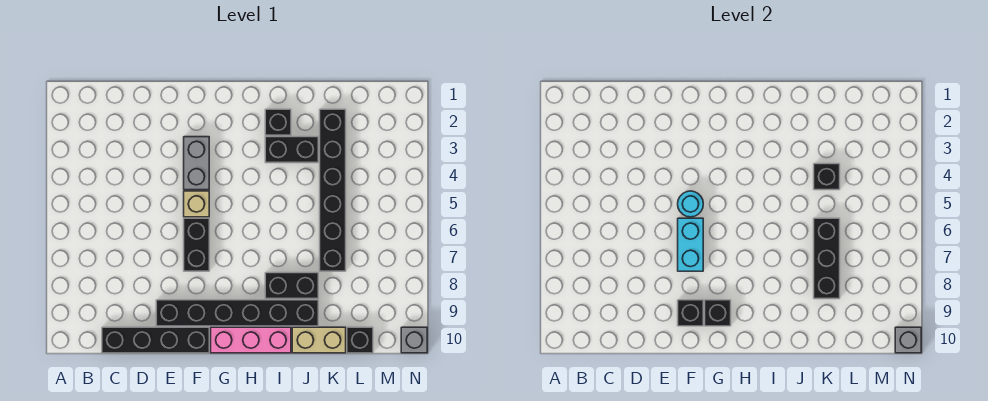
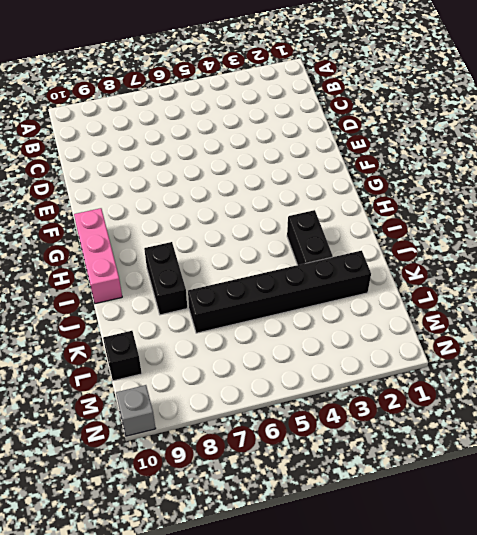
none -> black 1x4 brick [102,327,209,353]
none -> black 1x6 brick [156,300,318,326]
none -> grey 1x2 brick [184,137,209,190]

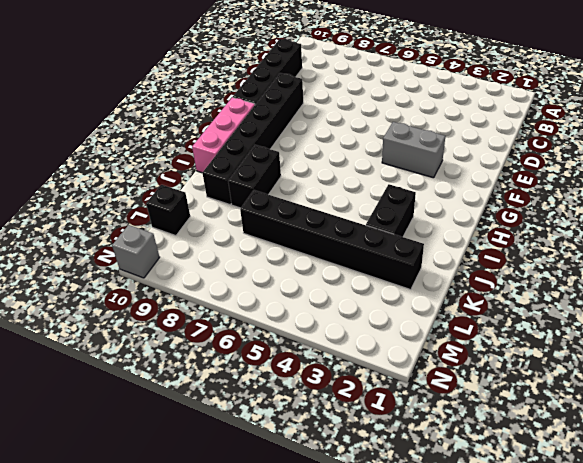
none -> tan 1x1 brick [184,191,209,217]
none -> black 1x2 brick [184,218,209,271]
none -> black 1x1 brick [265,109,291,135]

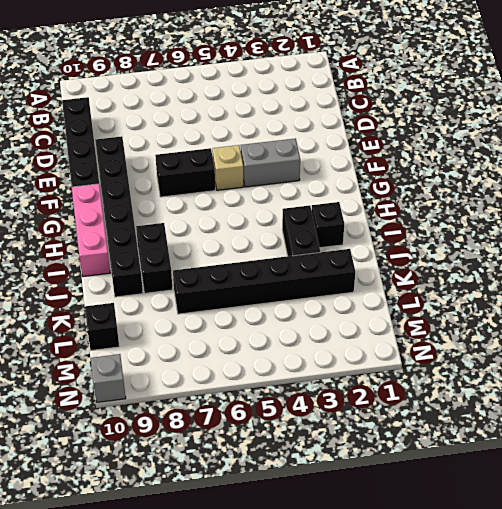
none -> tan 1x2 brick [292,327,346,353]
none -> cyan 1x1 round brick [678,191,703,217]
none -> cyan 1x2 brick [678,218,703,271]

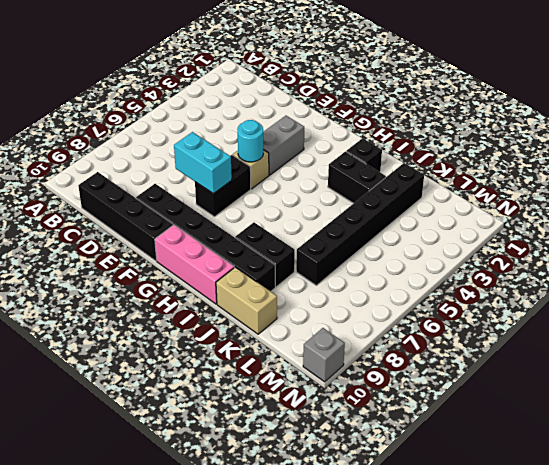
cyan 1x2 brick [174,132,232,194] -> cyan 1x2 brick turned to [678,218,703,271]
none -> black 1x1 brick [347,327,373,353]
none -> black 1x1 brick [678,300,703,326]
none -> black 1x1 brick [705,300,731,326]

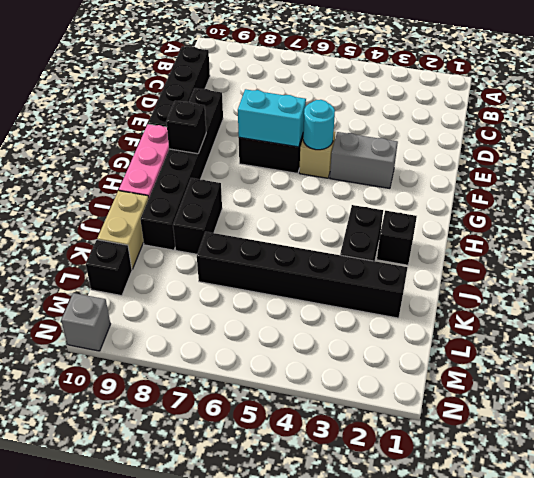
none -> black 1x1 brick [678,300,703,326]
none -> black 1x1 brick [814,164,840,190]
none -> black 1x3 brick [814,218,840,299]

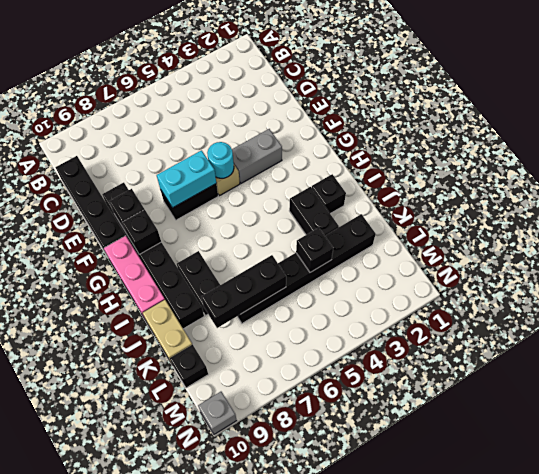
none -> grey 1x1 brick [895,327,921,353]

